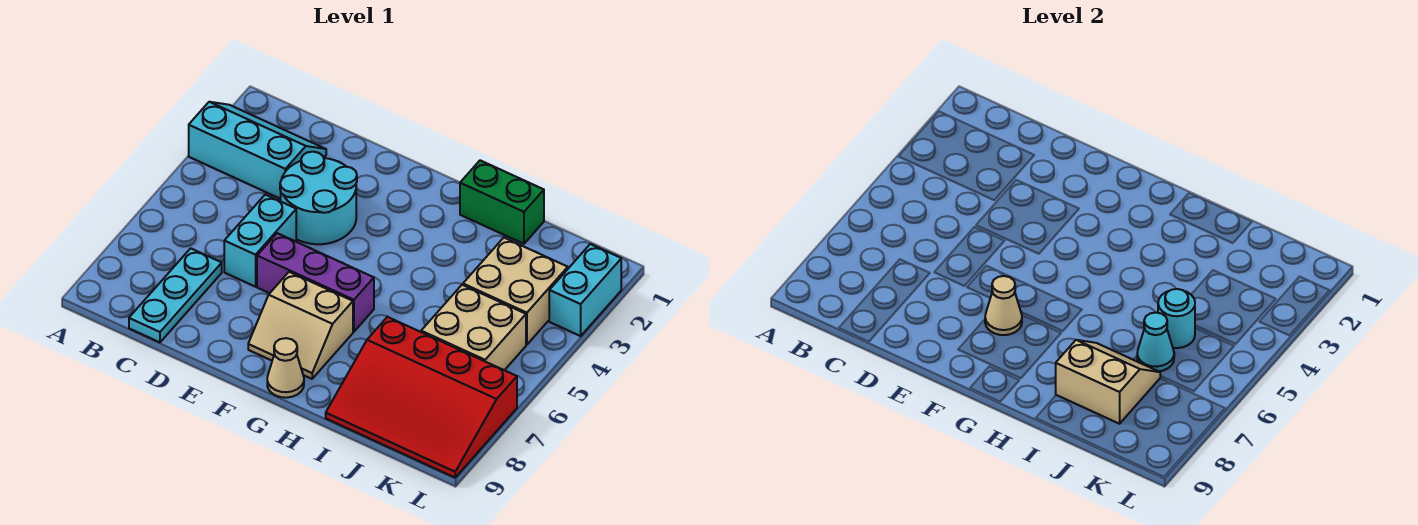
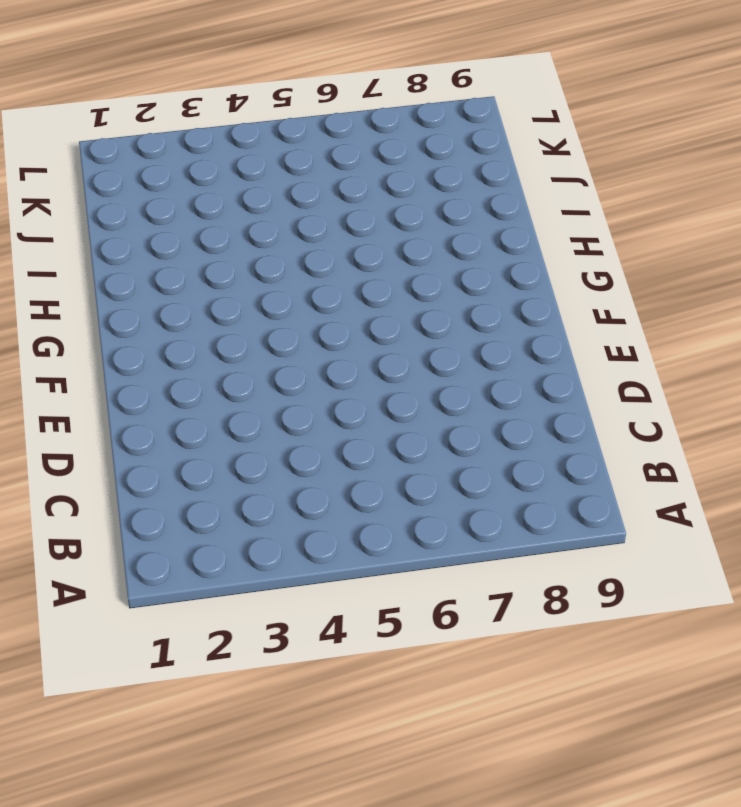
none -> cyan 2x3 slope [189,102,326,199]
none -> cyan 1x3 plate [129,248,222,342]
none -> cyan 2x2 round brick [280,152,357,244]

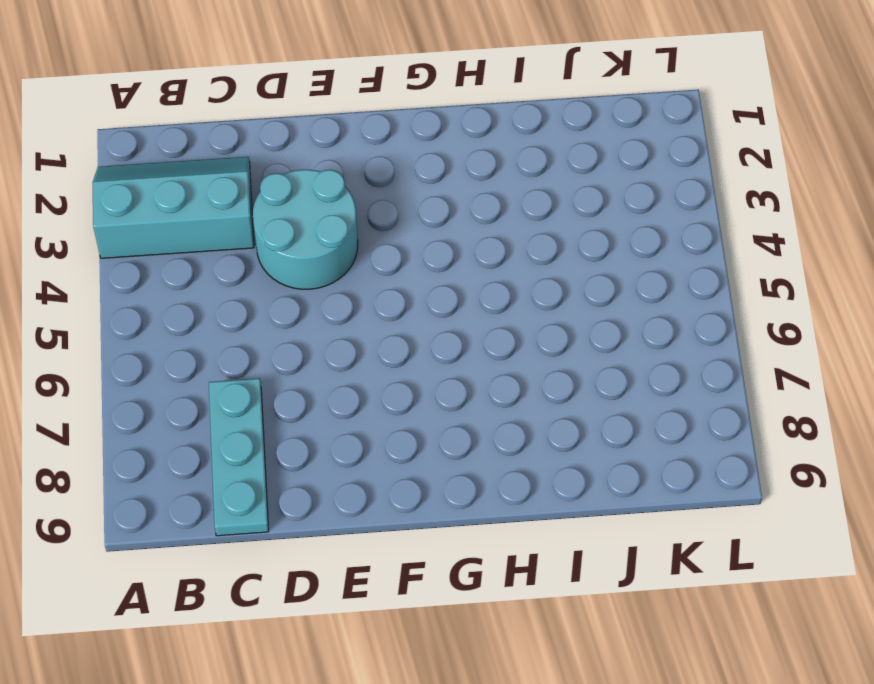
none -> cyan 1x2 brick [224,195,296,287]
none -> purple 1x3 brick [257,233,374,332]
none -> tan 2x2 slope [248,272,353,379]

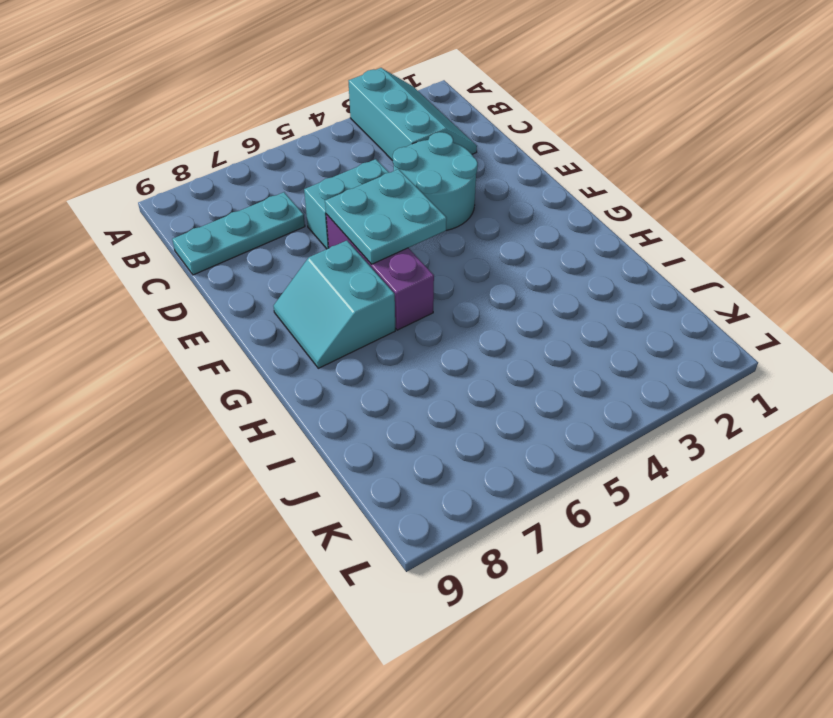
cyan 2x2 plate [325,169,447,264] -> none
cyan 2x2 slope [274,241,395,368] -> tan 2x2 slope [248,272,353,379]
none -> tan 1x1 cone [267,338,304,398]
none -> green 1x2 brick [460,160,544,244]
none -> red 3x4 slope [326,317,517,477]

